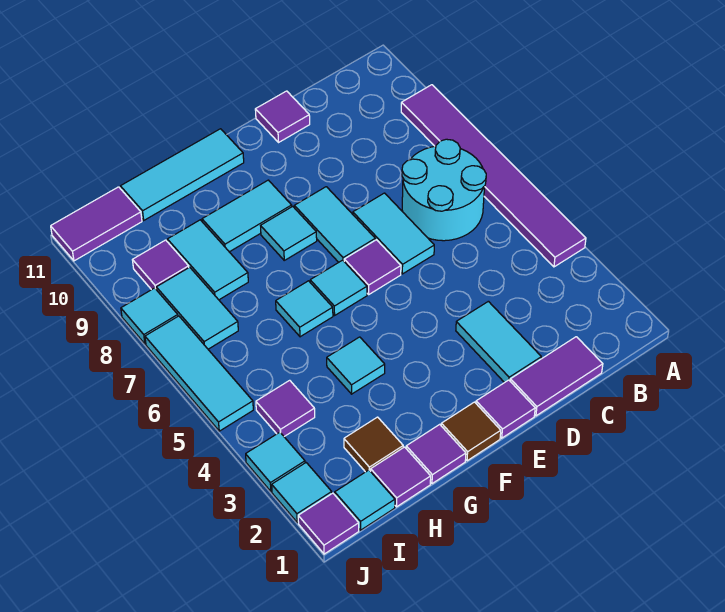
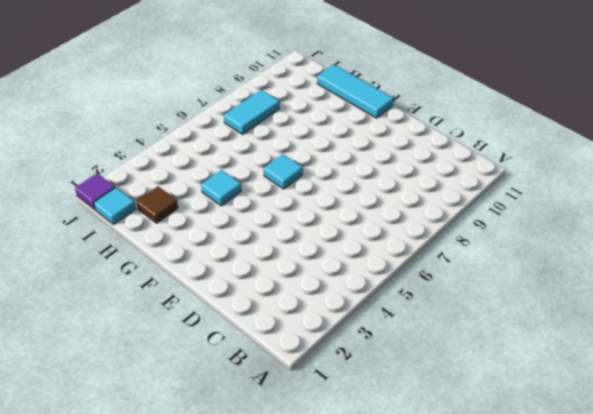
none -> purple 1x6 tile [401,85,586,267]
none -> cyan 2x2 round brick [402,139,486,241]
none -> purple 1x2 tile [510,337,603,416]
none -> cyan 1x2 tile [456,301,541,383]

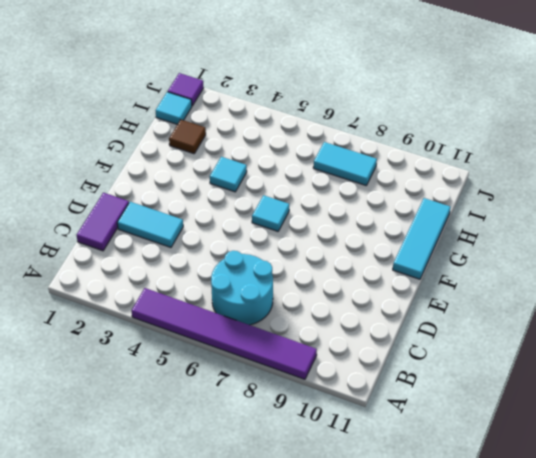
none -> cyan 1x2 tile [353,193,434,274]
none -> purple 1x1 tile [255,91,310,142]
none -> purple 1x1 tile [476,380,535,438]
none -> purple 1x1 tile [344,240,401,294]

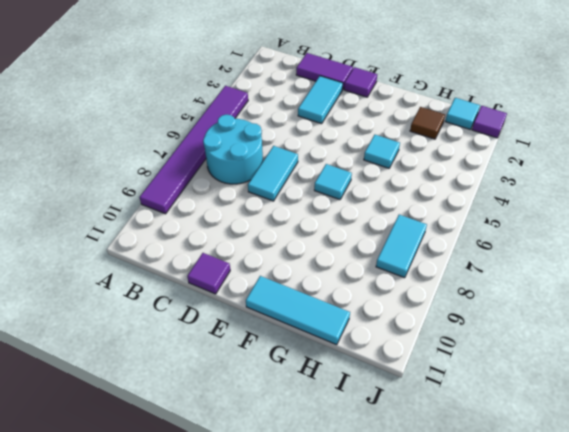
none -> purple 1x1 tile [344,240,401,294]
none -> cyan 1x2 tile [294,187,375,262]
none -> brown 1x1 tile [441,402,501,461]
none -> cyan 1x1 tile [261,206,317,260]

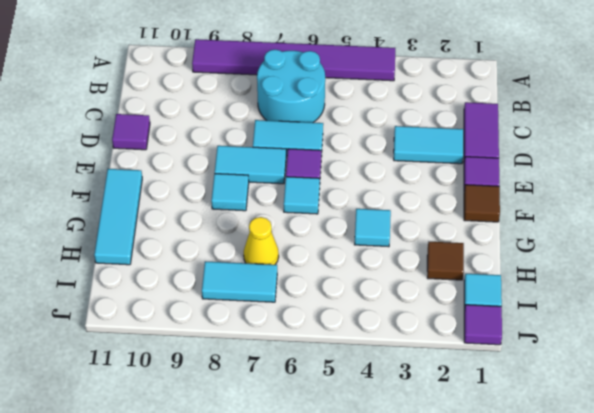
yellow 1x1 cone [244,217,279,265] -> none
none -> cyan 1x2 tile [202,180,292,252]
none -> purple 1x1 tile [406,424,466,484]
none -> cyan 1x1 tile [276,281,333,337]
none -> purple 1x1 tile [371,447,431,507]

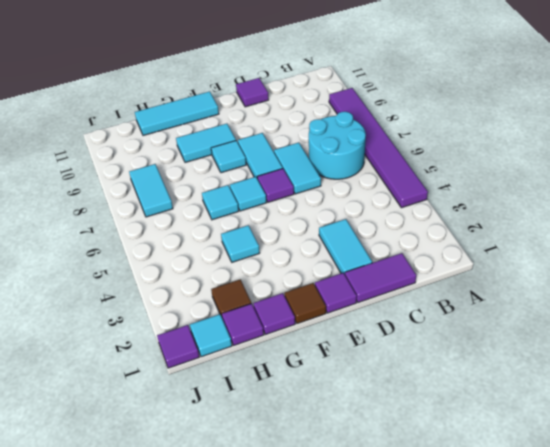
none -> cyan 1x2 tile [167,220,248,300]
none -> purple 1x1 tile [256,380,315,436]
none -> purple 1x1 tile [132,240,189,290]
none -> purple 1x2 tile [51,187,142,261]

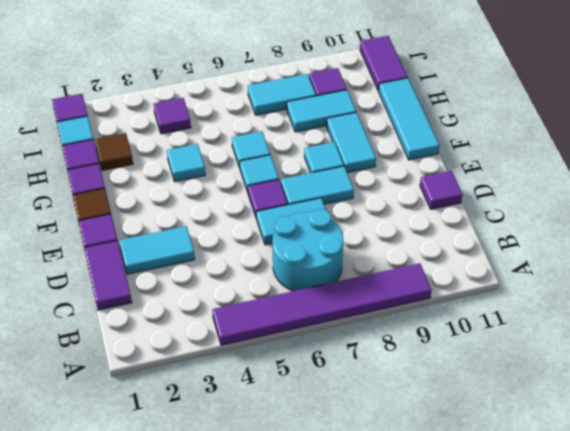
none -> cyan 1x1 tile [272,463,332,522]
none -> cyan 1x1 tile [246,432,305,491]
none -> cyan 1x3 tile [145,316,253,431]
none -> cyan 1x1 tile [121,288,178,344]

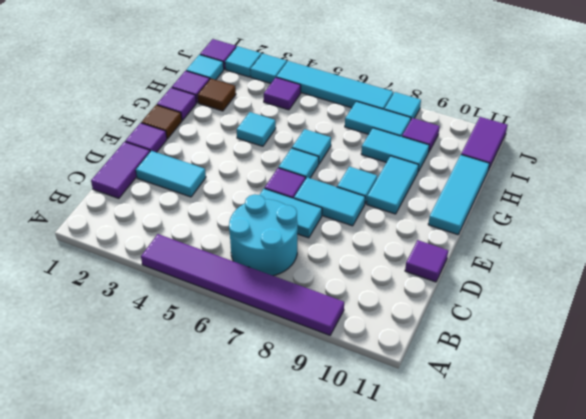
cyan 1x4 tile [276,61,393,109] -> cyan 1x3 tile [145,316,253,431]

